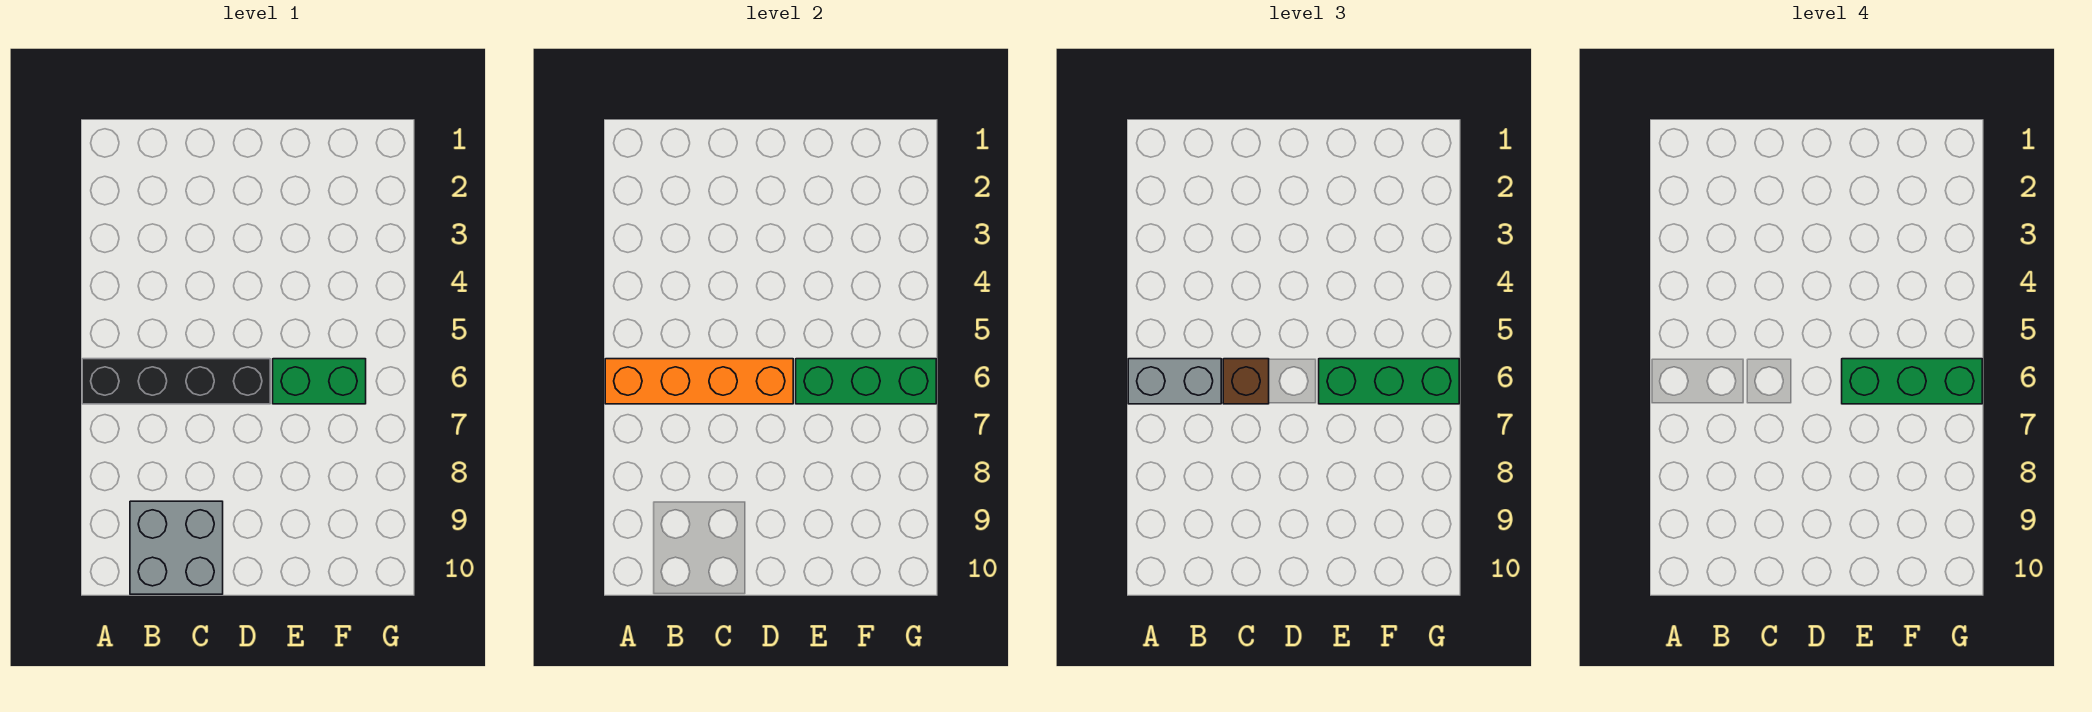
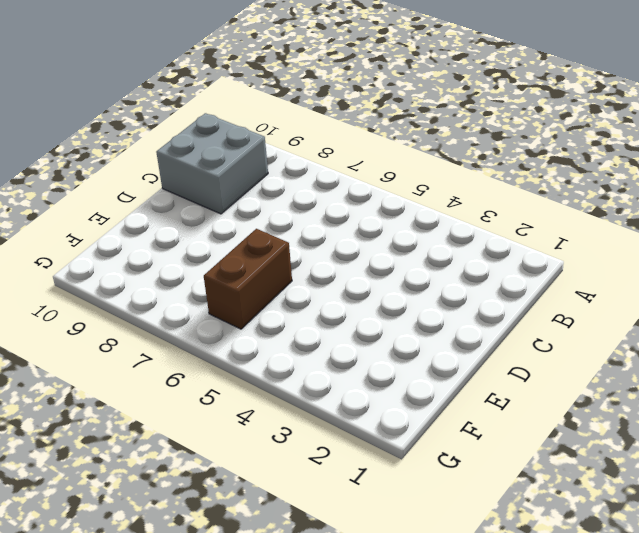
brown 1x2 brick [204,229,292,329] -> green 1x2 brick [273,359,366,404]
none -> black 1x4 brick [82,359,270,404]
none -> orange 1x4 brick [605,359,793,404]

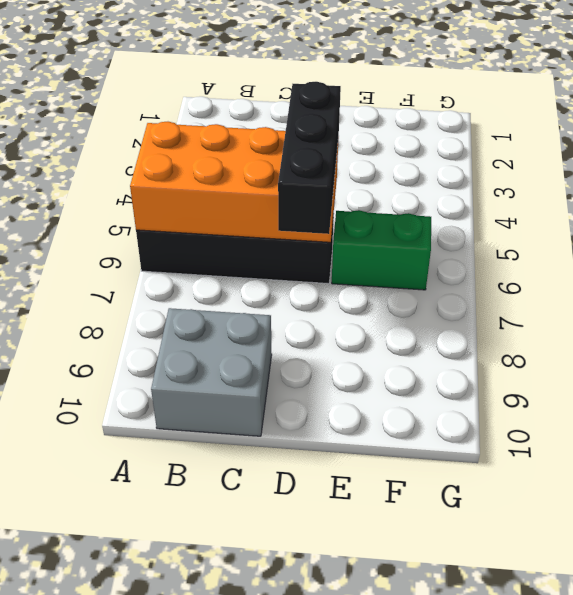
orange 2x4 brick [130,122,339,242] -> orange 1x4 brick [605,359,793,404]
black 1x3 brick [278,82,341,234] -> none
none -> green 1x3 brick [796,359,936,404]
none -> grey 1x2 brick [1128,359,1221,404]

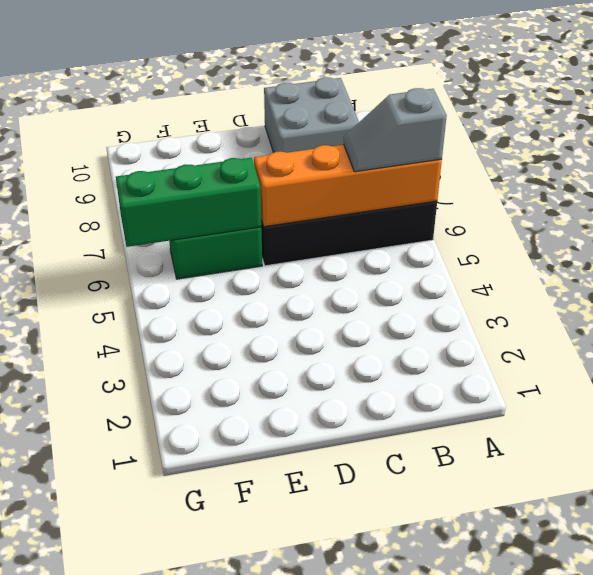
grey 1x2 slope [344,88,447,172] -> grey 1x2 brick [1128,359,1221,404]
none -> brown 1x1 brick [1223,359,1269,404]
none -> green 1x3 brick [1319,359,1459,404]

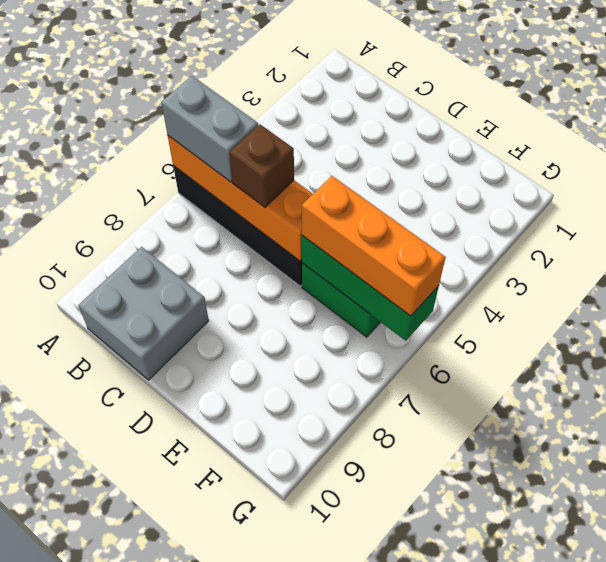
orange 1x3 brick [302,176,446,316] -> green 1x3 brick [1319,359,1459,404]
none -> green 1x3 brick [1842,359,1982,404]

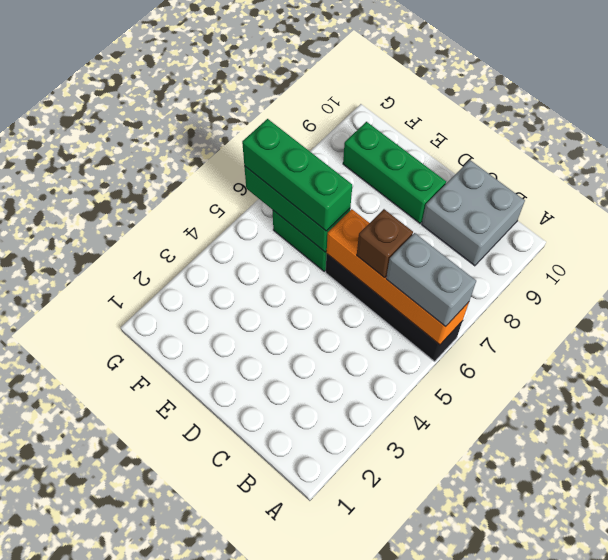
green 1x3 brick [343,122,446,223] -> green 1x3 brick moved to [1842,359,1982,404]

